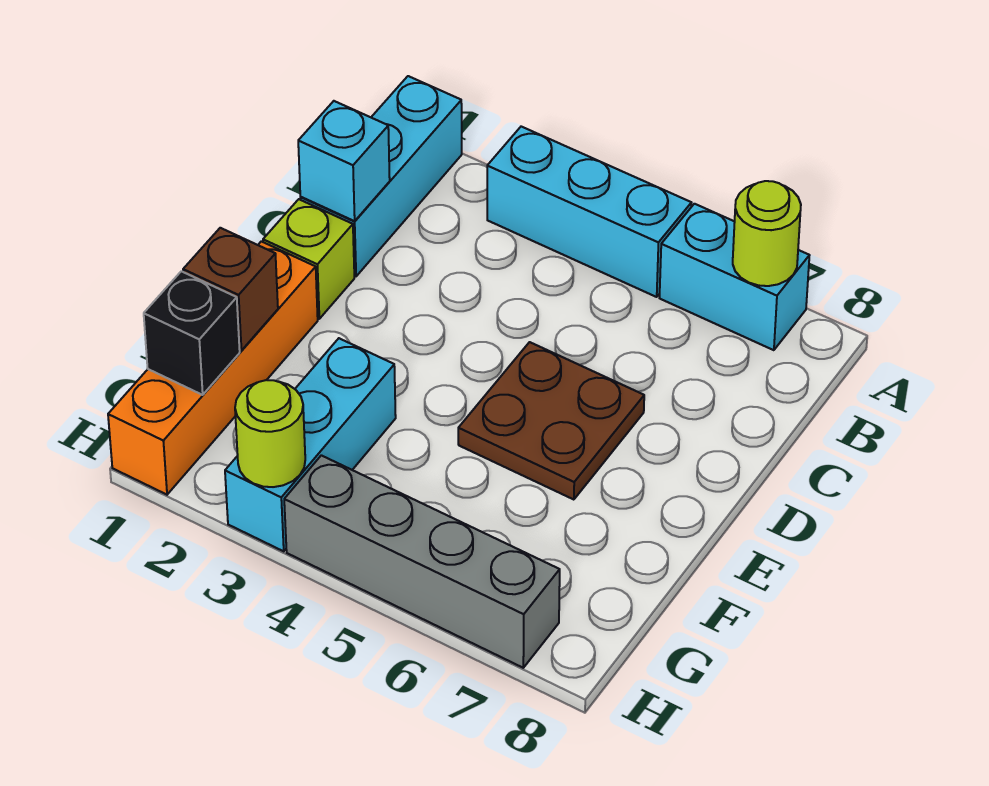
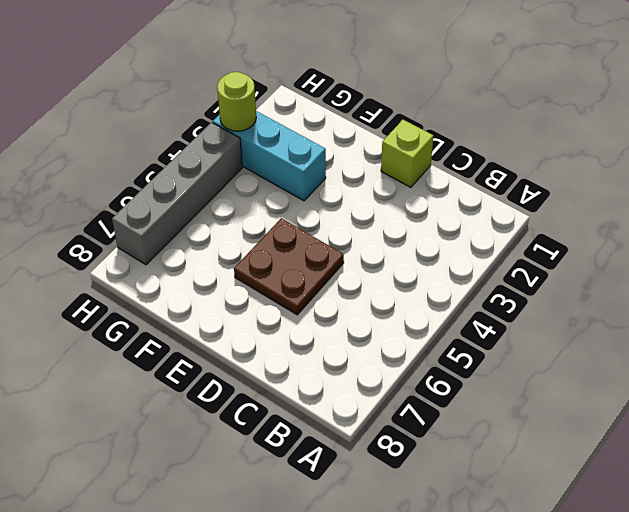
none -> cyan 1x3 brick [300,76,462,276]
none -> cyan 1x3 brick [487,127,691,297]
none -> cyan 1x2 brick [660,204,810,350]

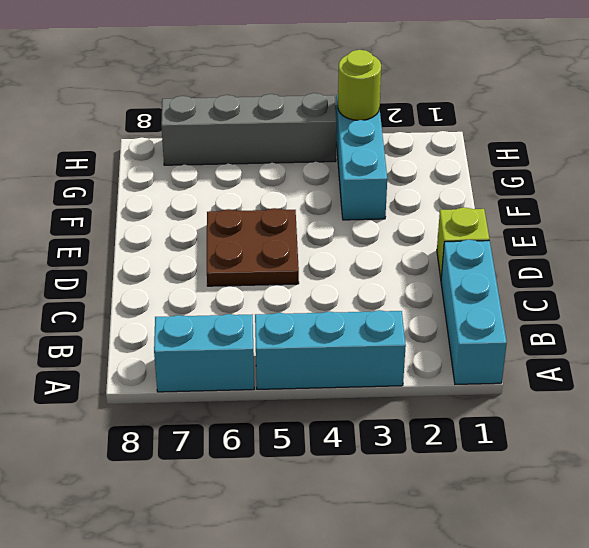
none -> orange 1x4 brick [108,241,318,495]
none -> lime 1x1 round brick [733,181,801,286]
none -> cyan 1x1 brick [298,101,390,221]

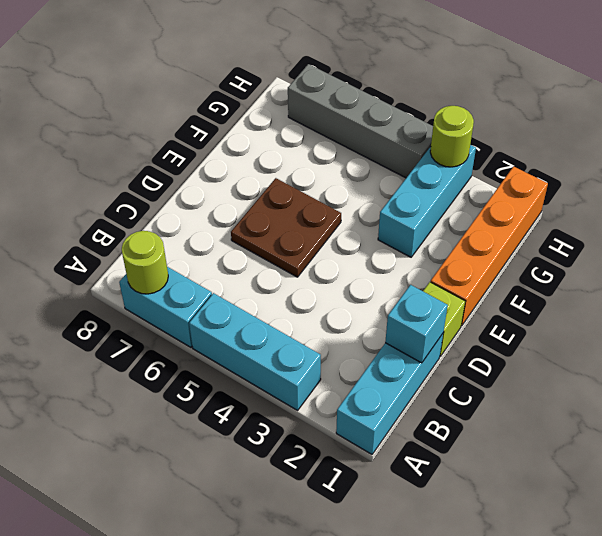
none -> brown 1x1 brick [183,228,278,350]
none -> black 1x1 brick [144,271,240,395]

